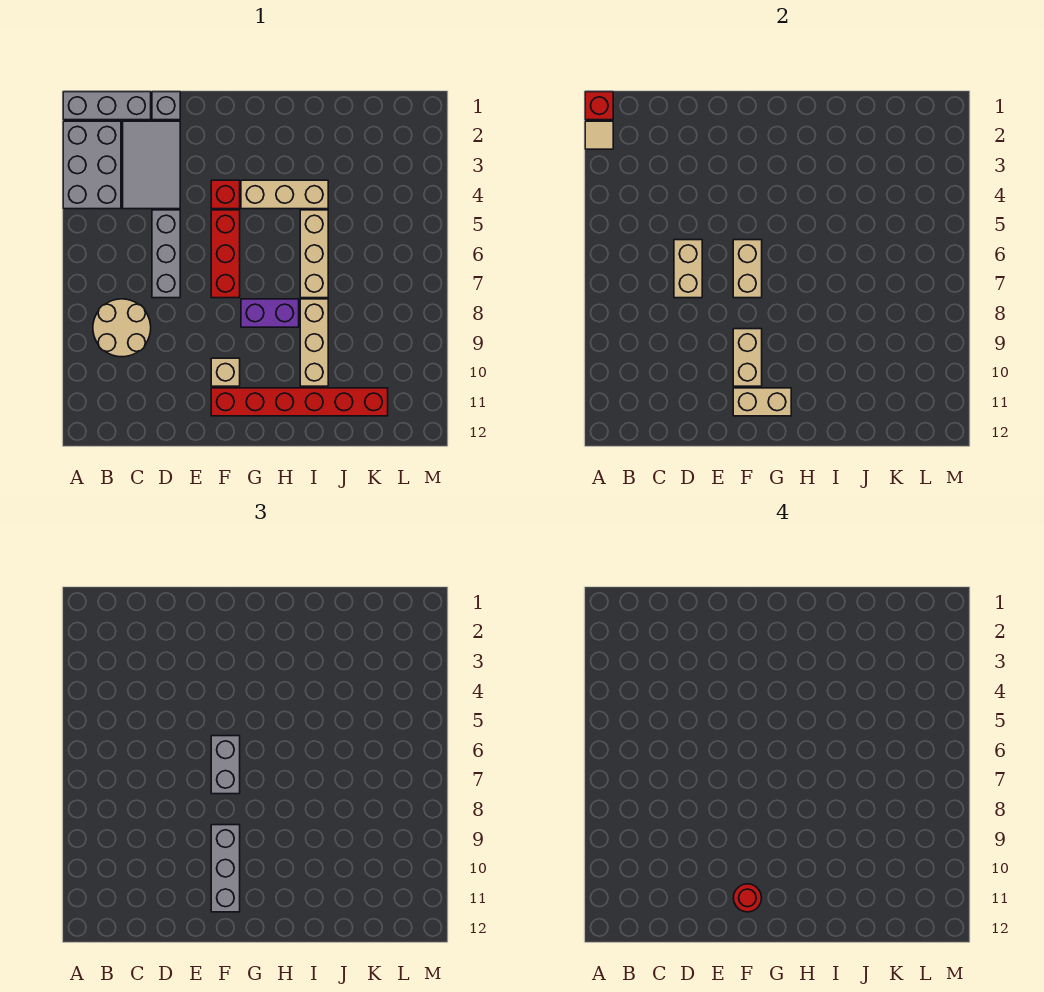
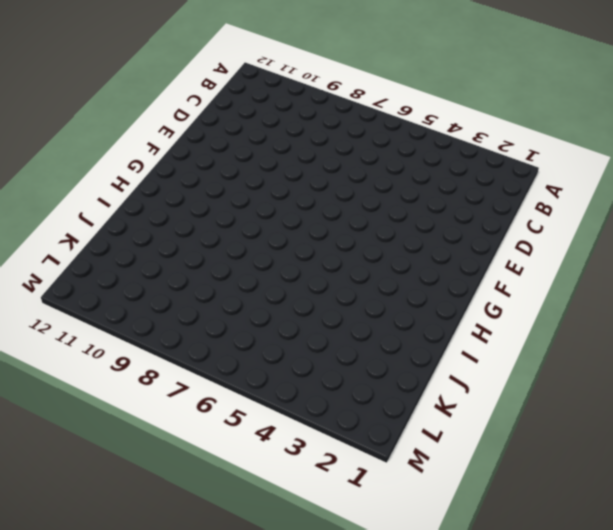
none -> grey 1x3 brick [63,92,151,120]
none -> grey 2x3 brick [63,121,121,209]
none -> tan 2x2 round brick [93,299,151,357]

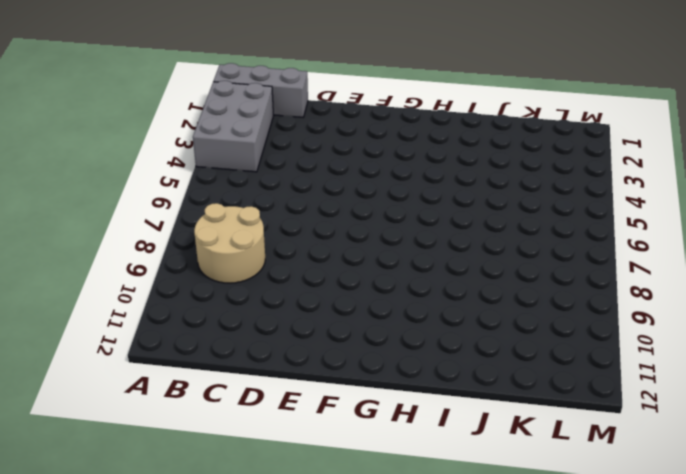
none -> grey 2x3 tile [123,121,180,209]
none -> grey 1x1 brick [152,92,180,120]
none -> grey 1x3 brick [152,210,180,298]

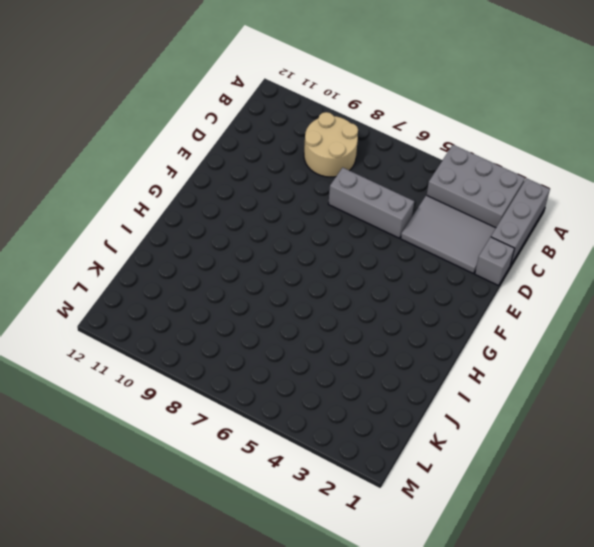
none -> red 1x1 brick [211,180,240,209]
none -> red 1x3 brick [211,210,240,298]
none -> tan 1x1 brick [211,358,240,386]

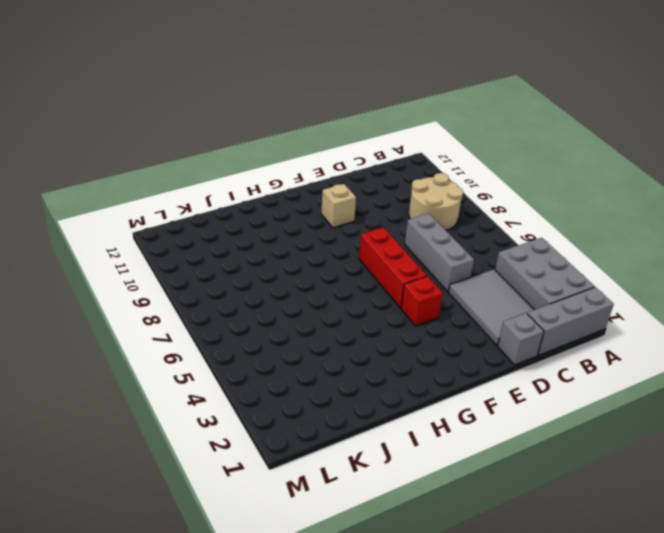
none -> red 1x6 brick [211,388,388,416]
none -> tan 1x3 brick [241,180,328,209]
none -> purple 1x2 brick [241,299,299,327]

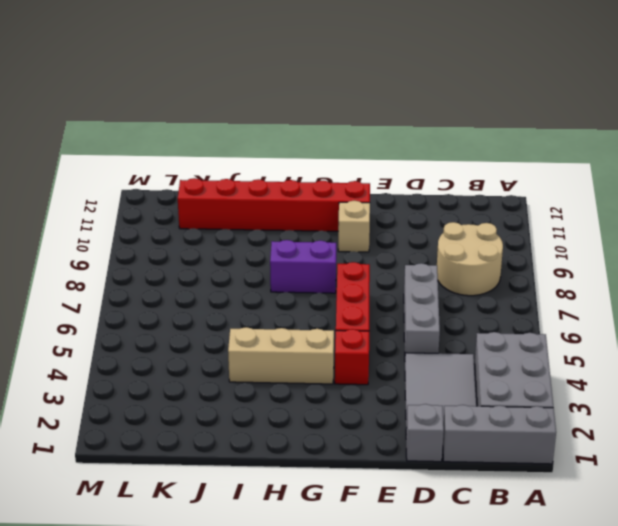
none -> tan 1x3 brick [300,210,328,298]
none -> tan 1x3 brick [300,299,328,386]
none -> red 1x1 brick [585,92,613,120]

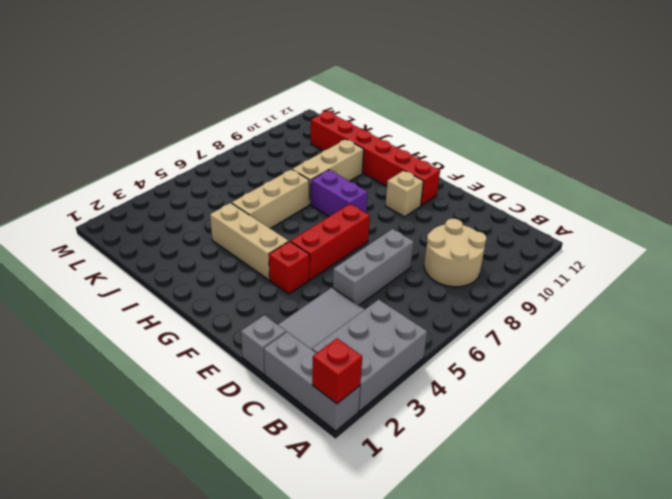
none -> tan 1x1 tile [585,121,613,149]
none -> tan 1x2 brick [674,240,702,298]
none -> tan 1x2 brick [733,240,762,298]

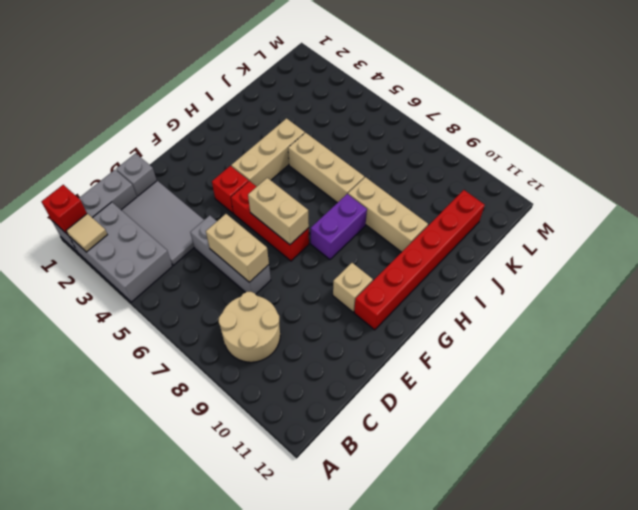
none -> tan 1x2 brick [733,329,762,386]
none -> tan 1x2 brick [733,388,791,416]
none -> grey 1x2 brick [211,736,240,794]

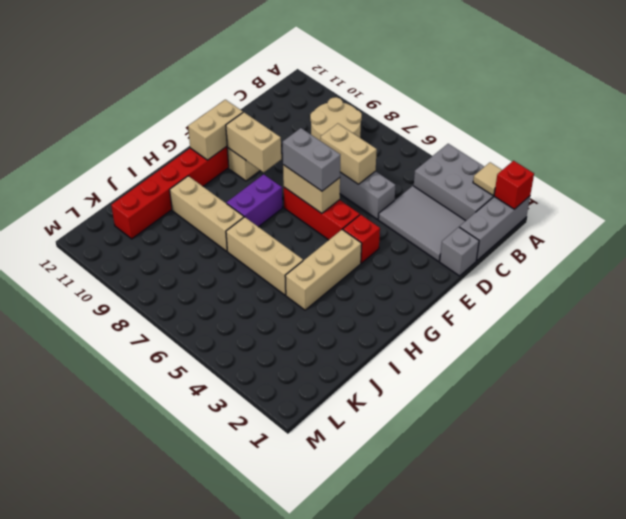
none -> grey 1x3 brick [211,825,240,912]
none -> red 1x1 round brick [733,884,762,912]

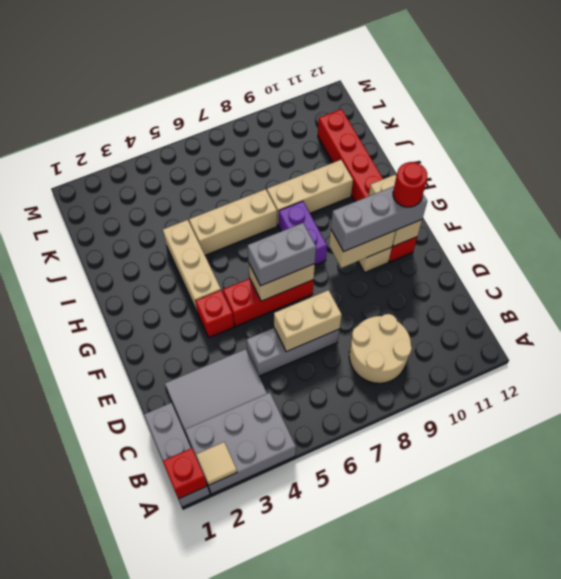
none -> grey 1x1 brick [152,92,180,120]

